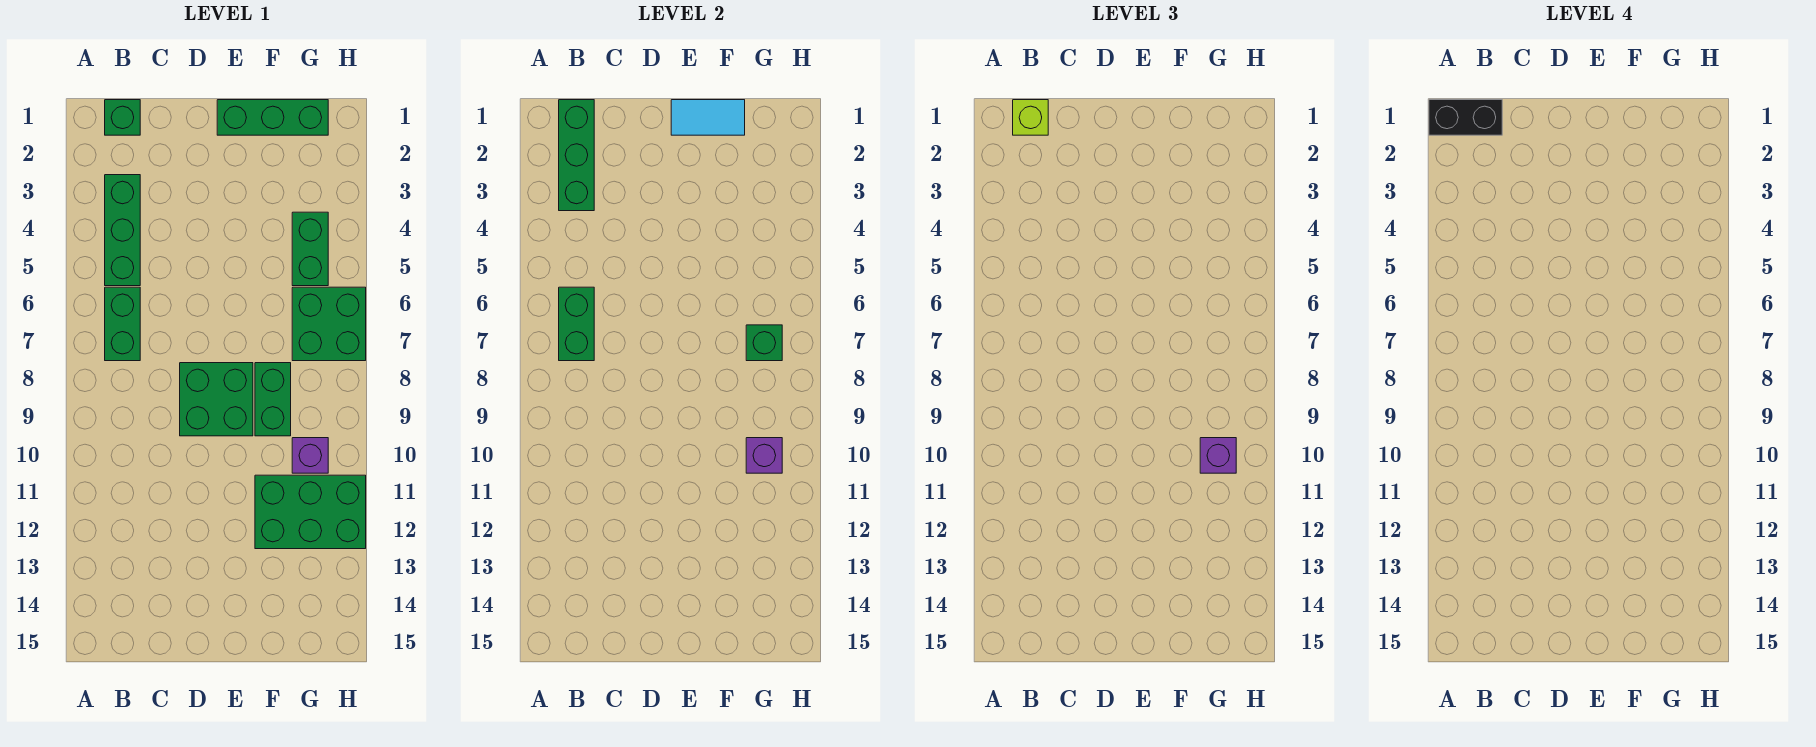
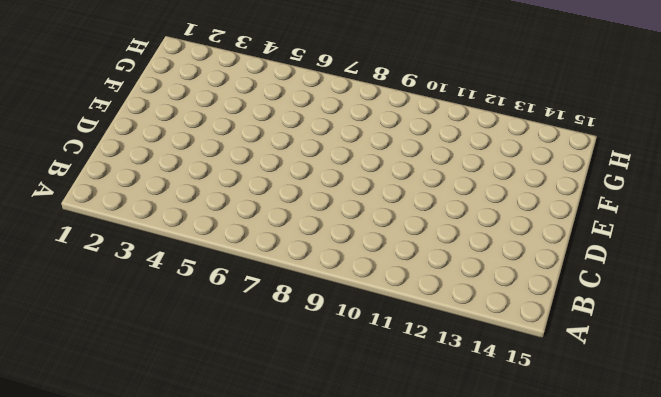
none -> green 1x1 brick [105,100,140,135]
none -> green 1x3 brick [105,175,140,286]
none -> green 1x2 brick [105,287,140,361]

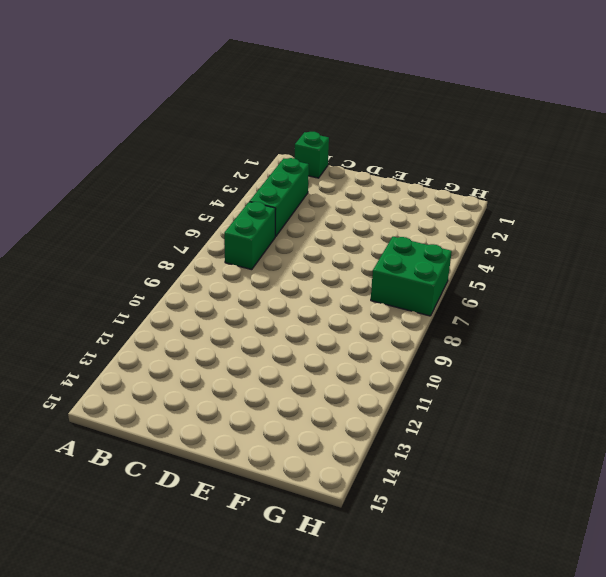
none -> green 2x2 brick [180,363,253,436]
none -> green 1x3 brick [217,100,328,135]
none -> green 1x2 brick [255,363,291,436]

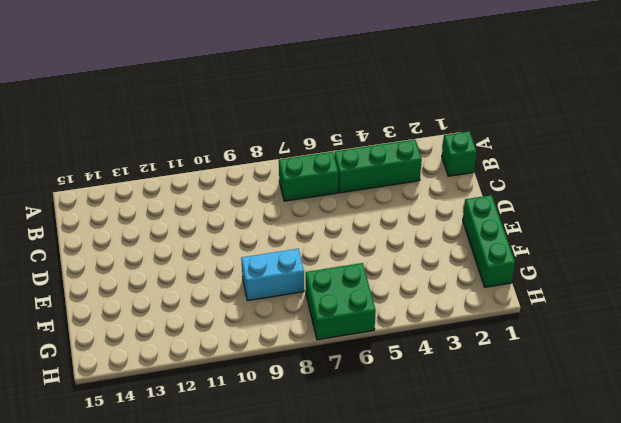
cyan 1x2 brick [241,249,304,301] -> green 1x2 brick [255,363,291,436]
none -> green 2x2 brick [180,363,253,436]
none -> green 2x3 brick [255,475,366,549]
none -> green 1x2 brick [292,212,328,286]

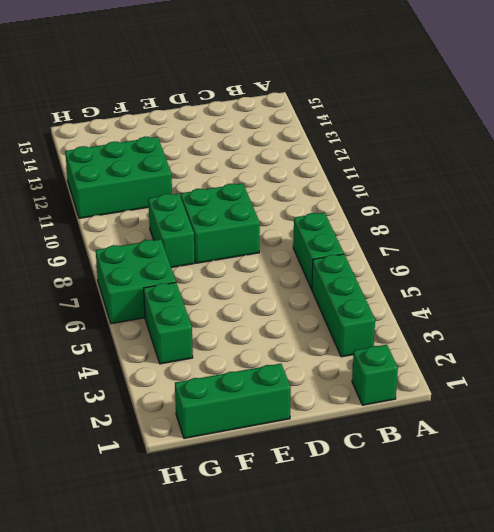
none -> purple 1x1 brick [292,438,328,473]
none -> green 1x3 brick [559,100,594,211]
none -> green 1x2 brick [559,287,594,361]

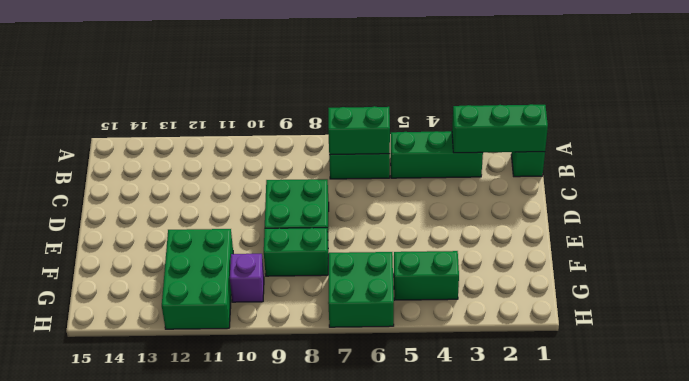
none -> green 1x3 brick [217,100,328,135]
none -> cyan 1x2 tile [671,100,745,135]
none -> green 1x1 brick [746,325,782,361]

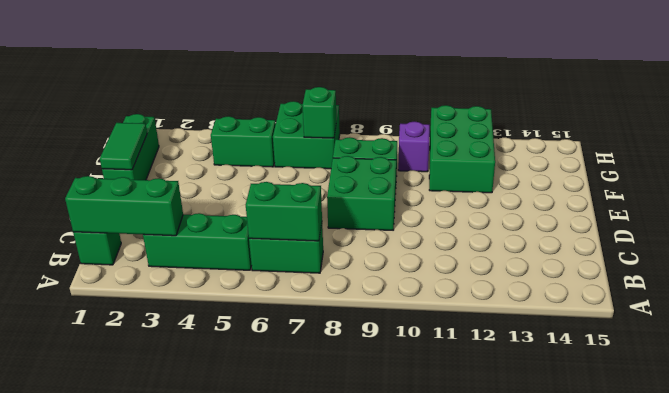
green 1x2 tile [100,123,147,170] -> cyan 1x2 tile [671,100,745,135]
none -> purple 1x1 brick [746,438,782,473]
none -> lime 1x1 brick [1013,100,1048,135]
none -> purple 1x1 brick [1200,438,1236,473]

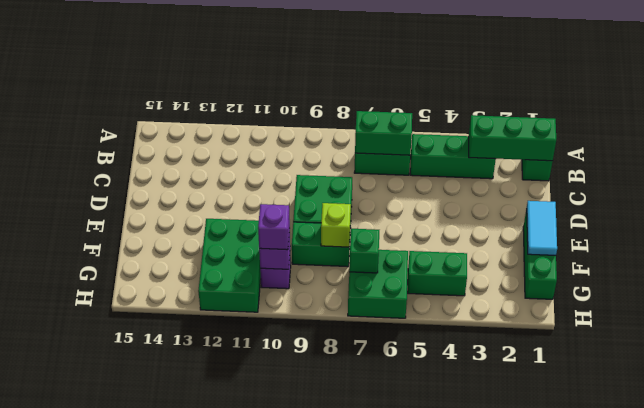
lime 1x1 brick [321,203,351,247] -> lime 1x1 brick moved to [1013,100,1048,135]
none -> black 1x2 brick [1429,100,1502,135]

